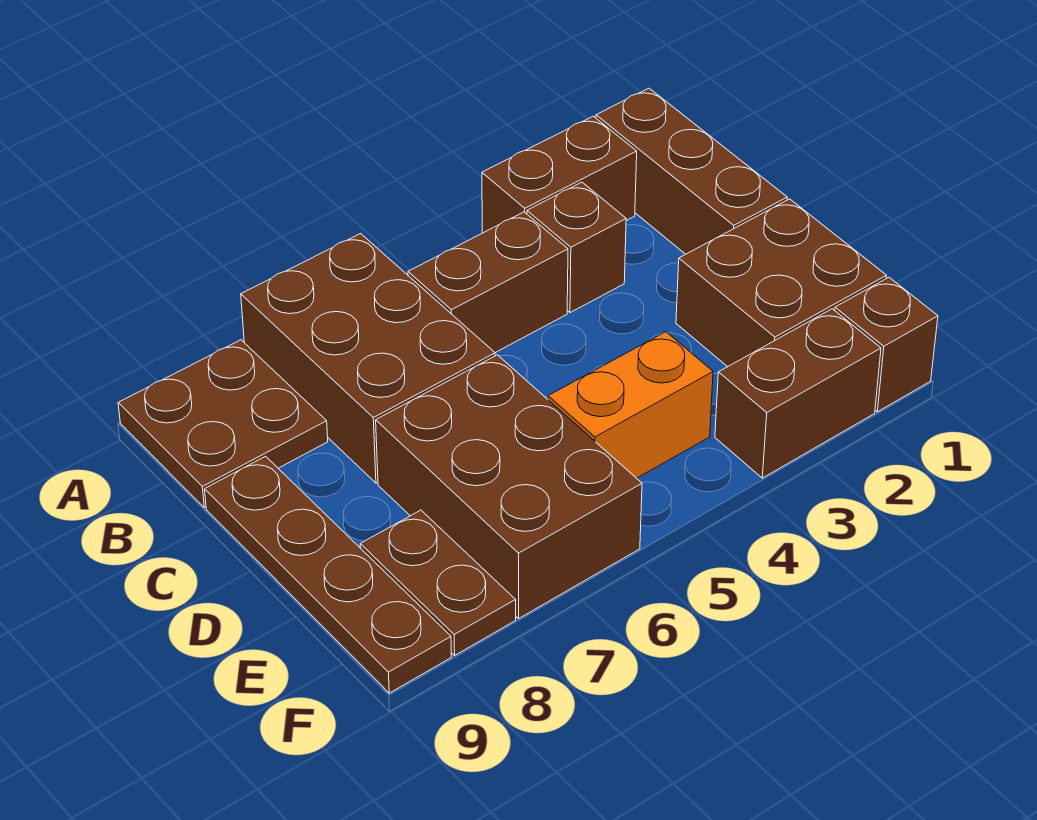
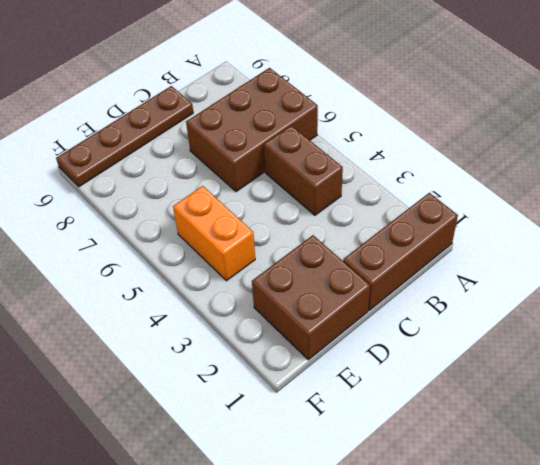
none -> brown 1x2 brick [482,116,637,233]
none -> brown 2x2 plate [118,340,328,507]
none -> brown 1x1 brick [527,182,626,313]

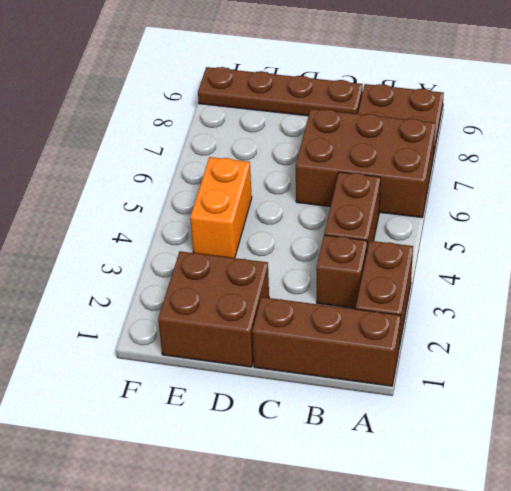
none -> brown 2x3 brick [376,355,642,618]
none -> brown 1x2 plate [360,510,516,655]
none -> brown 1x1 brick [835,277,938,412]

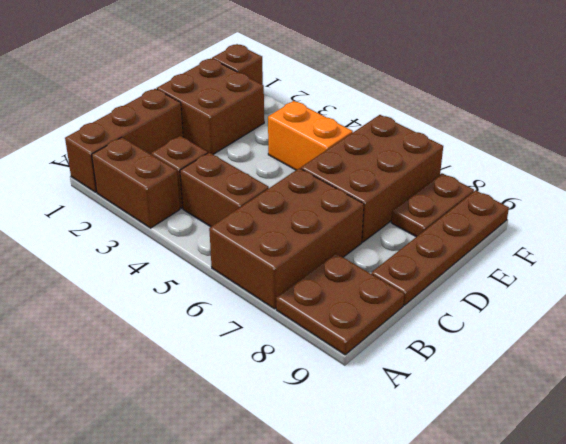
none -> brown 1x2 brick [715,309,881,478]

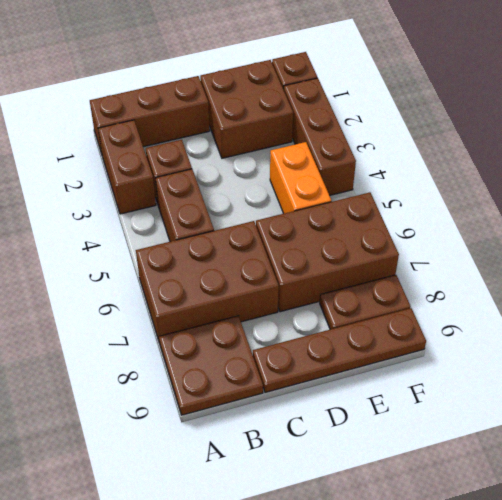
brown 1x3 brick [284,78,356,195] -> brown 1x2 brick [715,309,881,478]

